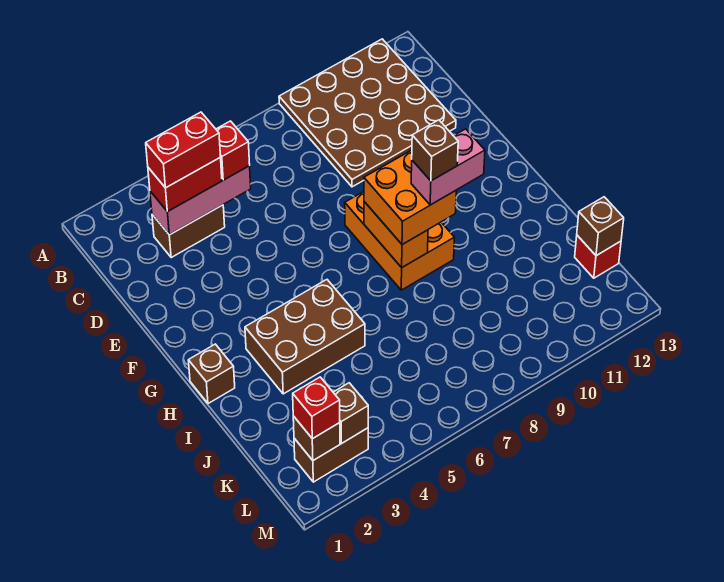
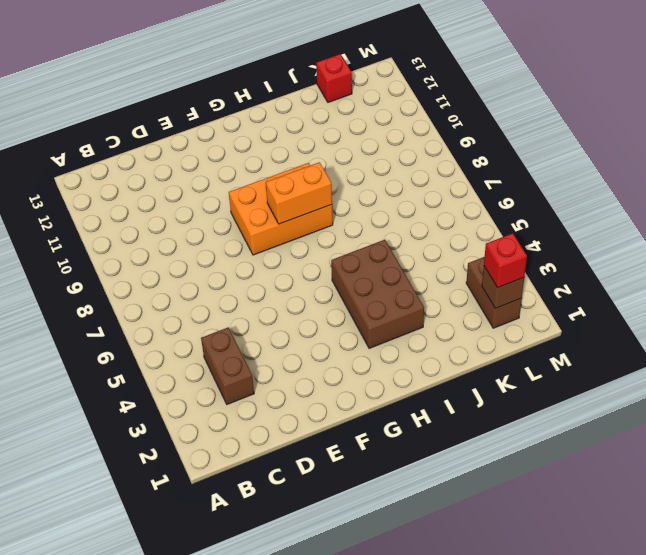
none -> brown 4x4 plate [279,39,456,187]
none -> brown 1x1 brick [188,344,235,404]
none -> pink 1x3 brick [150,166,251,235]

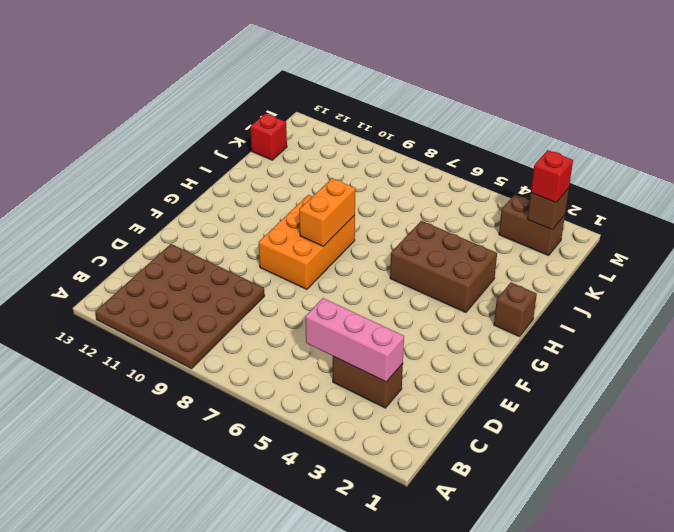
none -> brown 1x1 brick [577,197,624,256]
none -> brown 1x1 brick [333,383,368,444]
none -> red 1x2 brick [148,157,222,212]

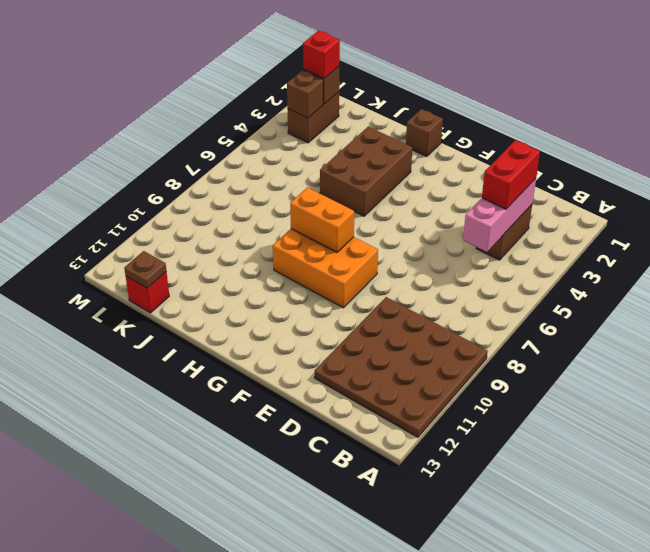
brown 1x1 plate [124,251,166,288] -> brown 1x1 brick [577,197,624,256]
none -> red 1x1 brick [216,121,250,180]
none -> orange 2x2 brick [364,150,456,245]
none -> red 1x2 brick [146,112,220,188]

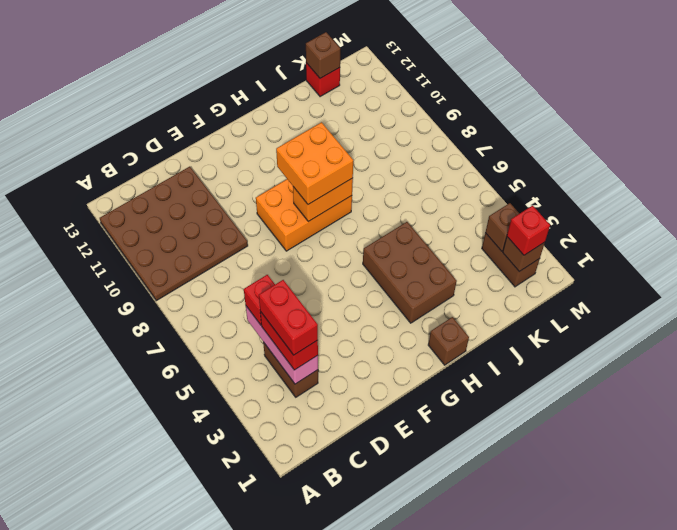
none -> pink 1x2 brick [411,129,485,205]
none -> brown 1x1 brick [412,120,458,181]

